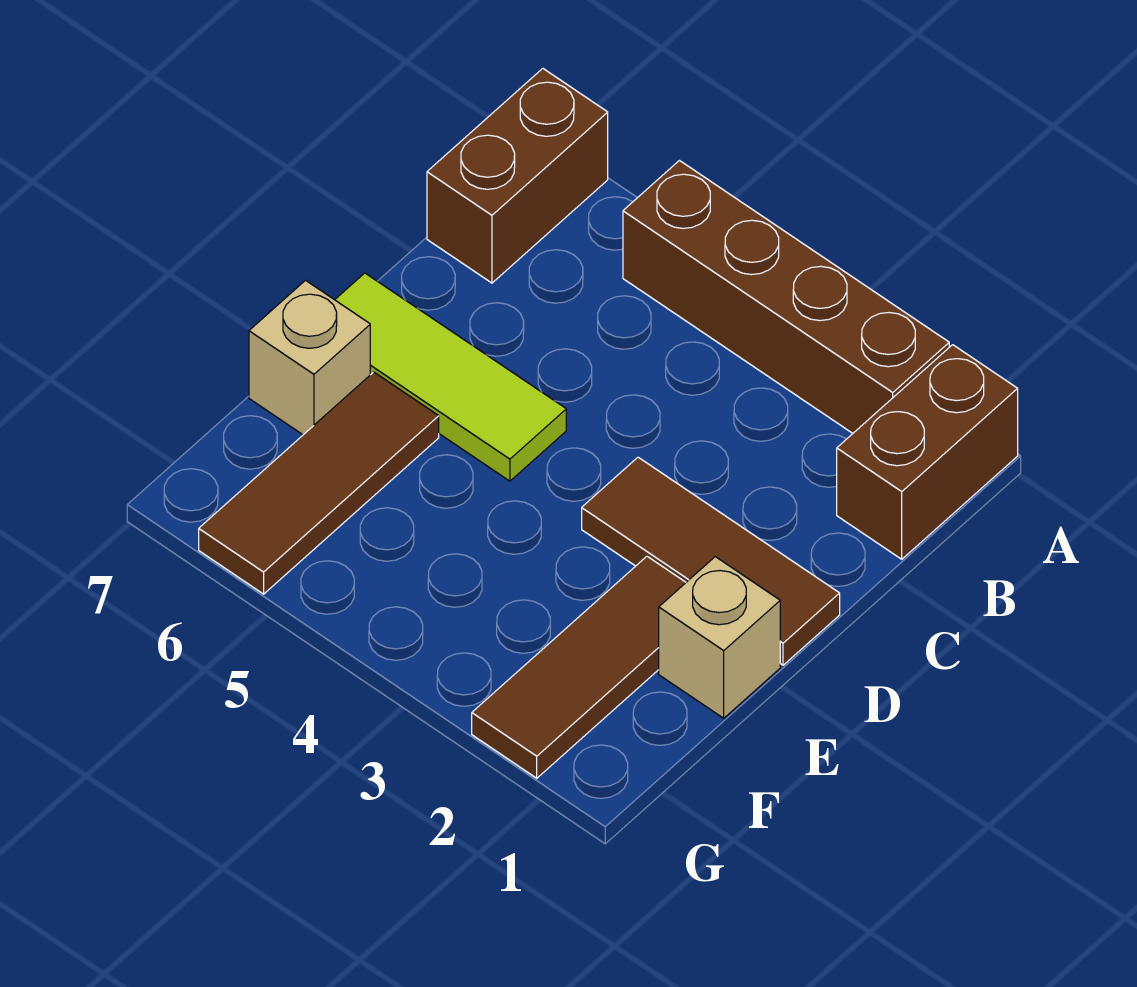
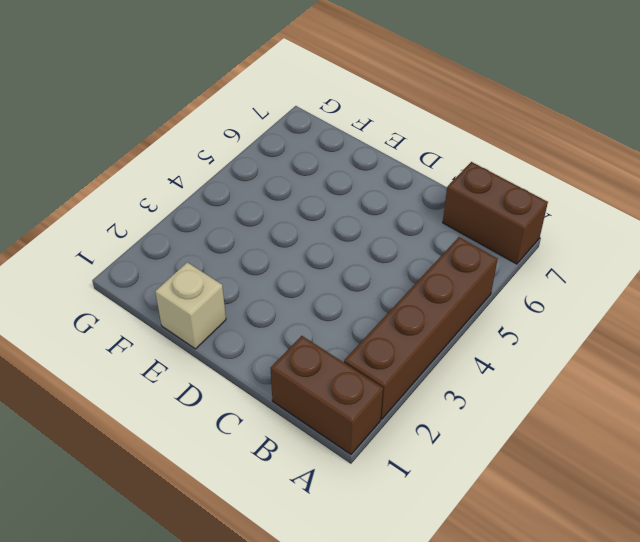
none -> brown 1x3 tile [582,457,840,665]
none -> lime 1x3 tile [335,273,566,481]

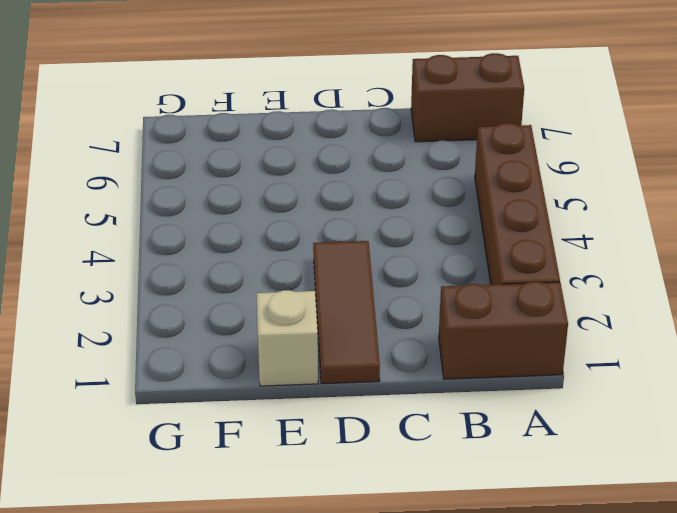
none -> lime 1x3 tile [335,273,566,481]
none -> brown 1x3 tile [472,556,686,778]

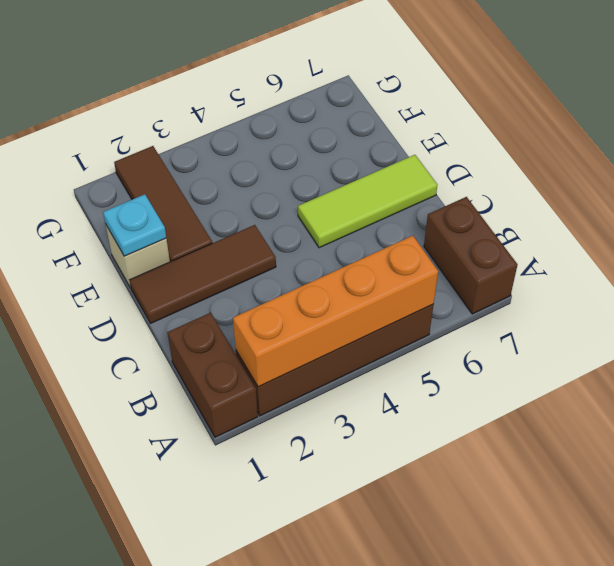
orange 1x4 brick [233,236,438,387] -> none
cyan 1x1 plate [103,194,166,256] -> none
none -> brown 1x3 tile [199,372,439,594]
none -> tan 1x1 brick [249,280,370,435]

